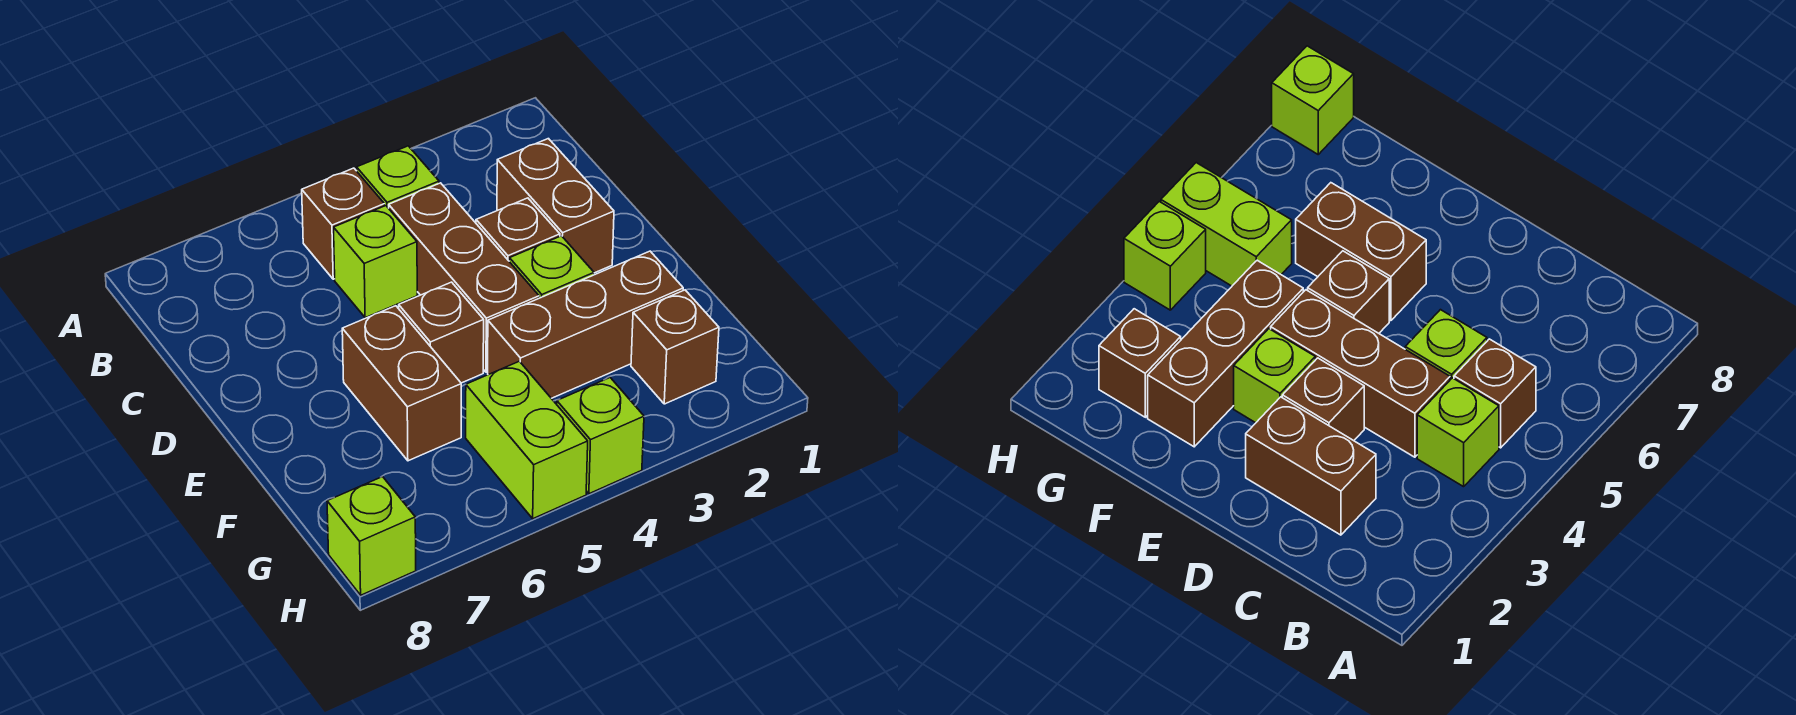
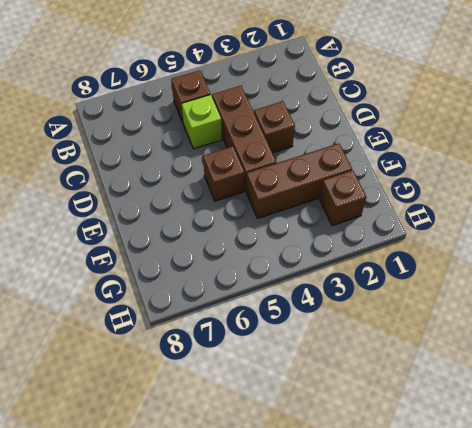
none -> lime 1x1 brick [357,146,439,208]
none -> brown 1x2 brick [497,139,614,273]
none -> lime 1x1 brick [509,236,594,298]

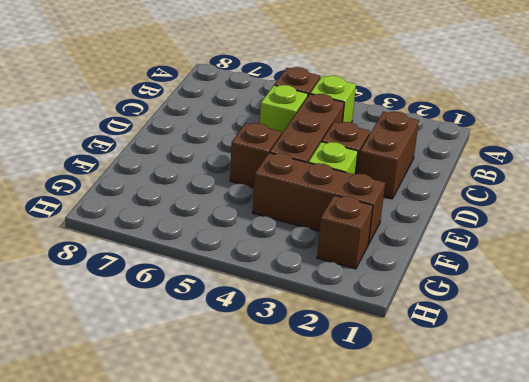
none -> brown 1x2 brick [342,306,461,461]
none -> lime 1x2 brick [466,361,588,519]
none -> lime 1x1 brick [557,378,644,494]

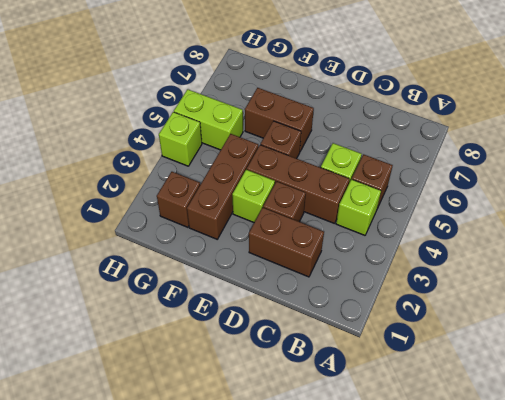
none -> lime 1x1 brick [327,477,416,595]

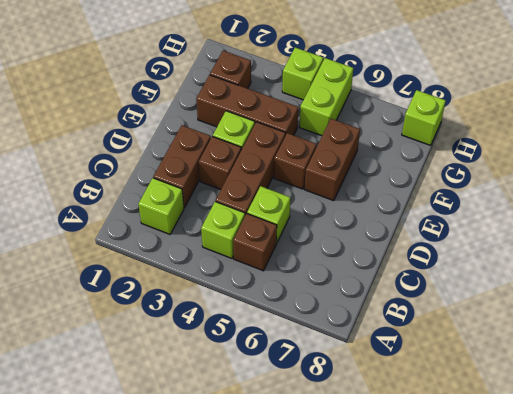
lime 1x1 brick [138,178,184,234] -> none

